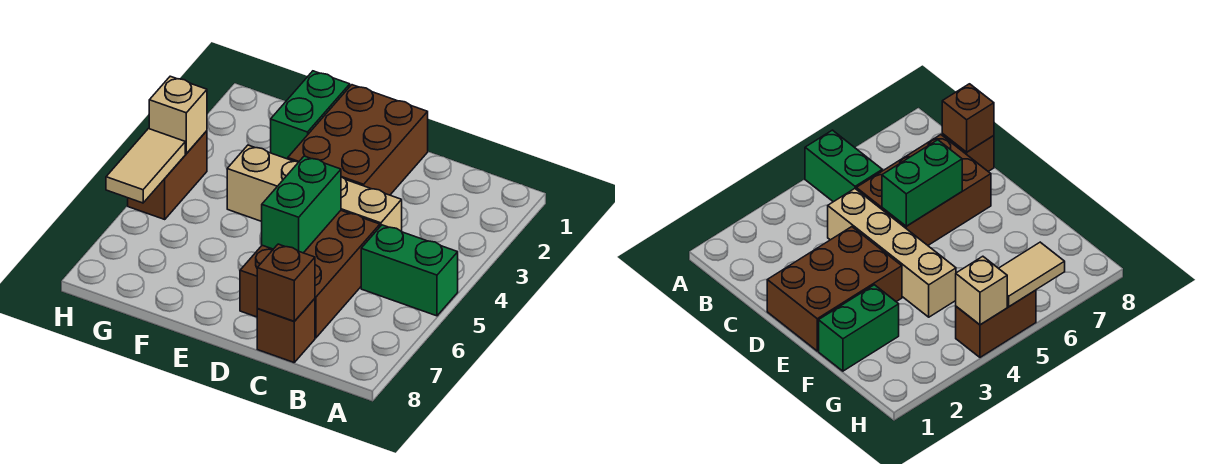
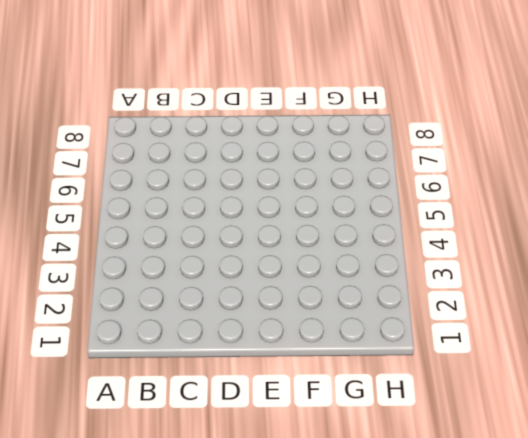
none -> green 1x2 brick [361,225,458,316]
none -> tan 1x4 brick [227,145,402,232]

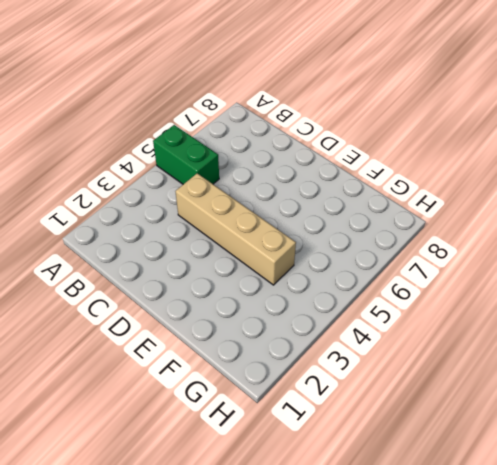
none -> brown 2x3 brick [240,211,380,338]
none -> brown 1x1 brick [257,299,315,362]

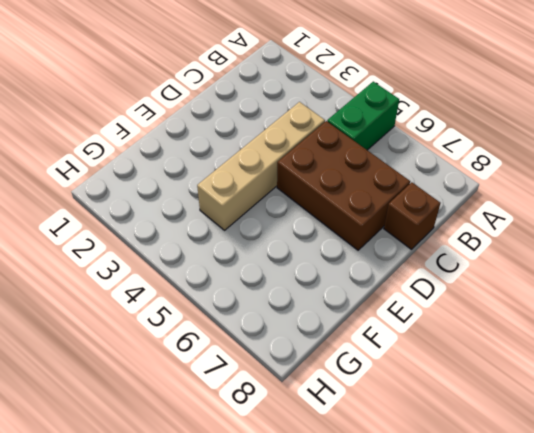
none -> brown 2x3 brick [288,85,428,195]
none -> green 1x2 brick [271,71,350,159]

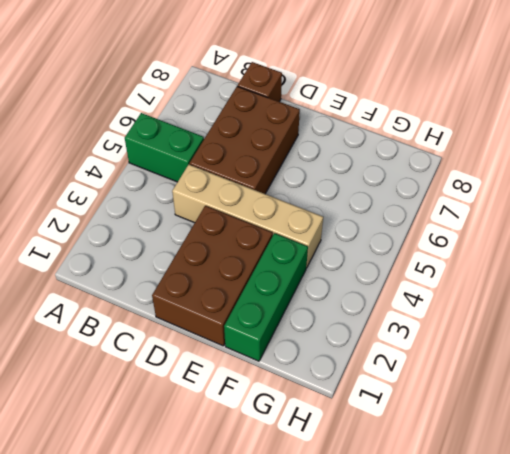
green 1x3 brick [224,233,308,361] -> green 1x2 brick [271,71,350,159]
none -> brown 1x2 brick [128,131,207,219]
none -> brown 1x1 brick [257,244,315,321]

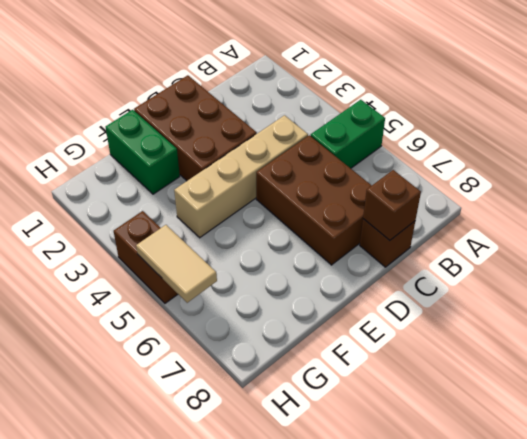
none -> green 1x2 brick [262,156,341,253]
none -> tan 1x1 brick [149,76,207,154]

